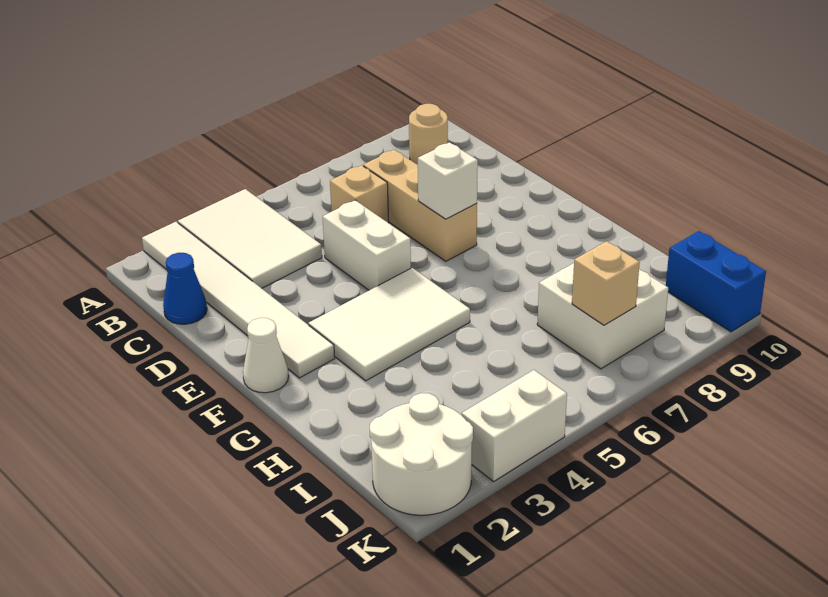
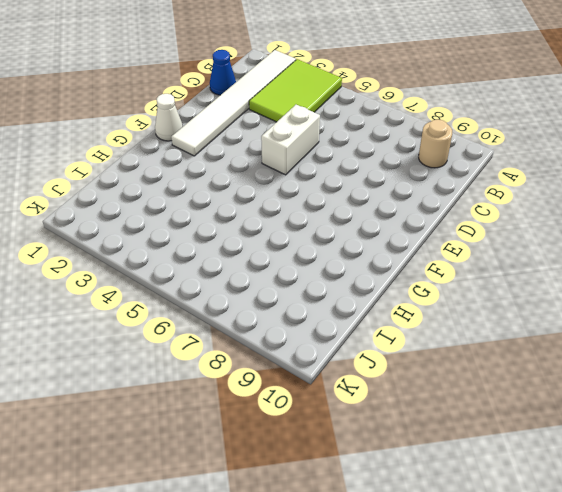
lime 2x3 tile [249,59,342,122] -> white 2x3 tile [178,189,322,288]
none -> tan 1x1 brick [330,165,389,223]
none -> tan 1x3 brick [363,150,477,261]
none -> white 2x3 tile [308,268,470,381]

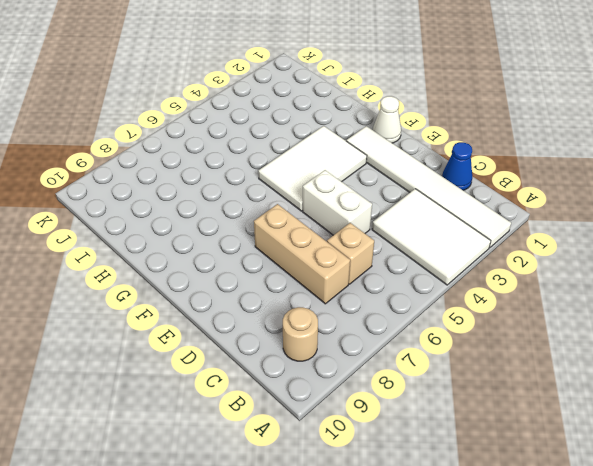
none -> white 2x2 brick [537,263,668,369]
none -> white 2x2 round brick [370,393,473,515]
none -> blue 1x2 brick [666,231,766,332]

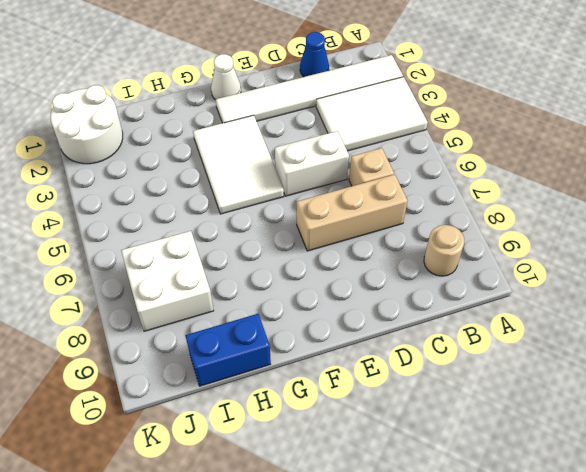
blue 1x2 brick [185,314,271,386] -> blue 1x2 brick moved to [666,231,766,332]
none -> white 1x2 brick [462,370,567,481]
none -> white 1x1 brick [418,142,478,219]
none -> tan 1x1 brick [572,241,640,325]

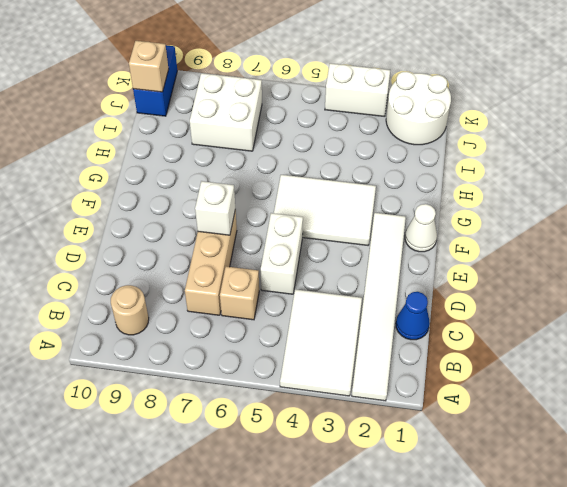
tan 1x1 brick [129,41,169,92] -> tan 1x1 brick moved to [572,241,640,325]

